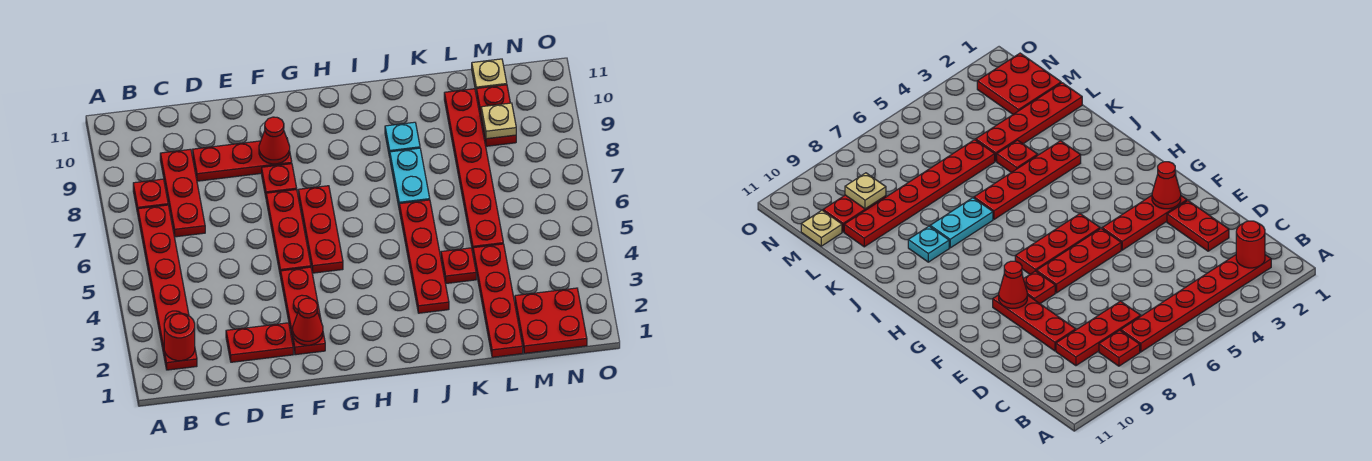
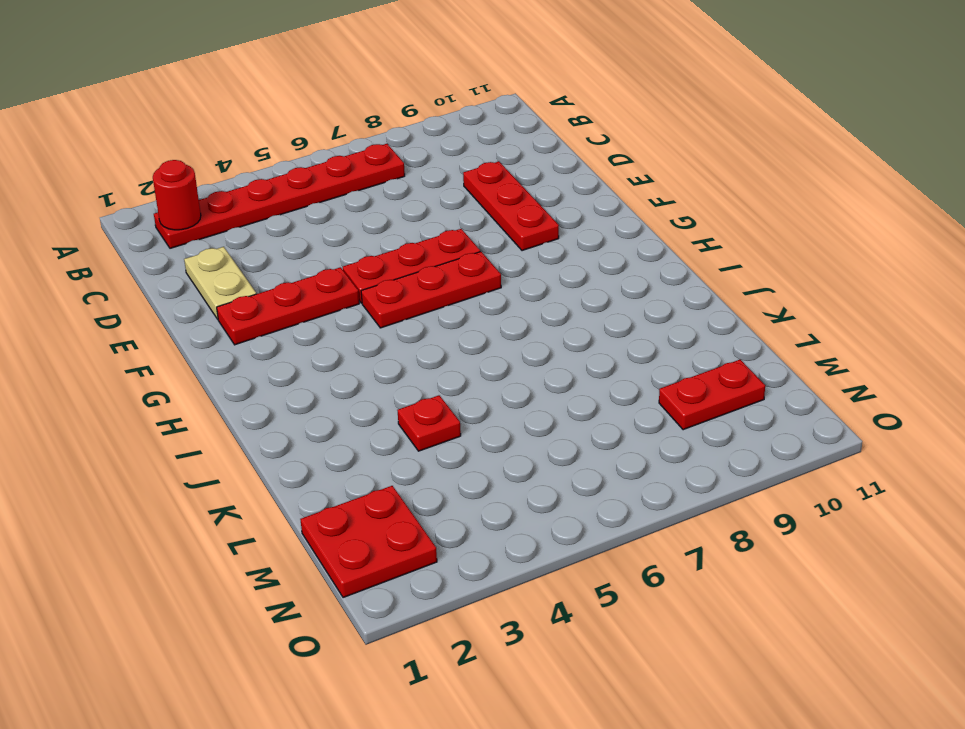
tan 1x2 plate [184,247,256,319] -> red 1x2 plate [226,323,293,362]
none -> red 1x1 plate [133,179,168,213]
none -> red 1x3 plate [160,149,205,237]
none -> red 1x1 plate [262,164,297,196]

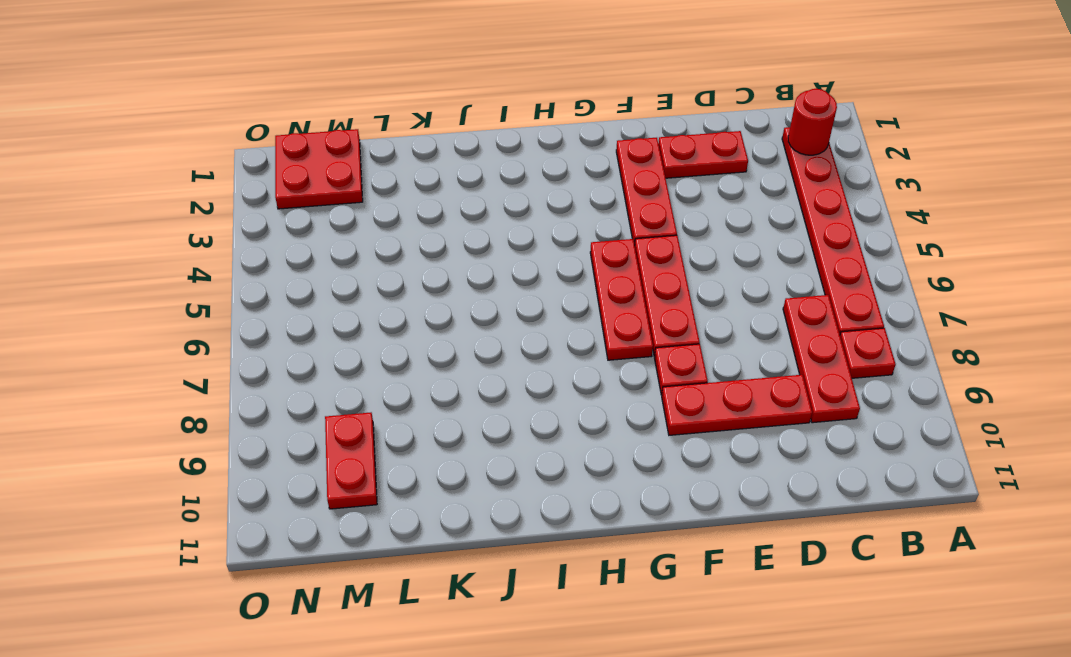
none -> red 1x4 plate [399,200,449,313]
none -> cyan 1x2 plate [390,148,430,206]
none -> cyan 1x1 plate [385,122,420,157]

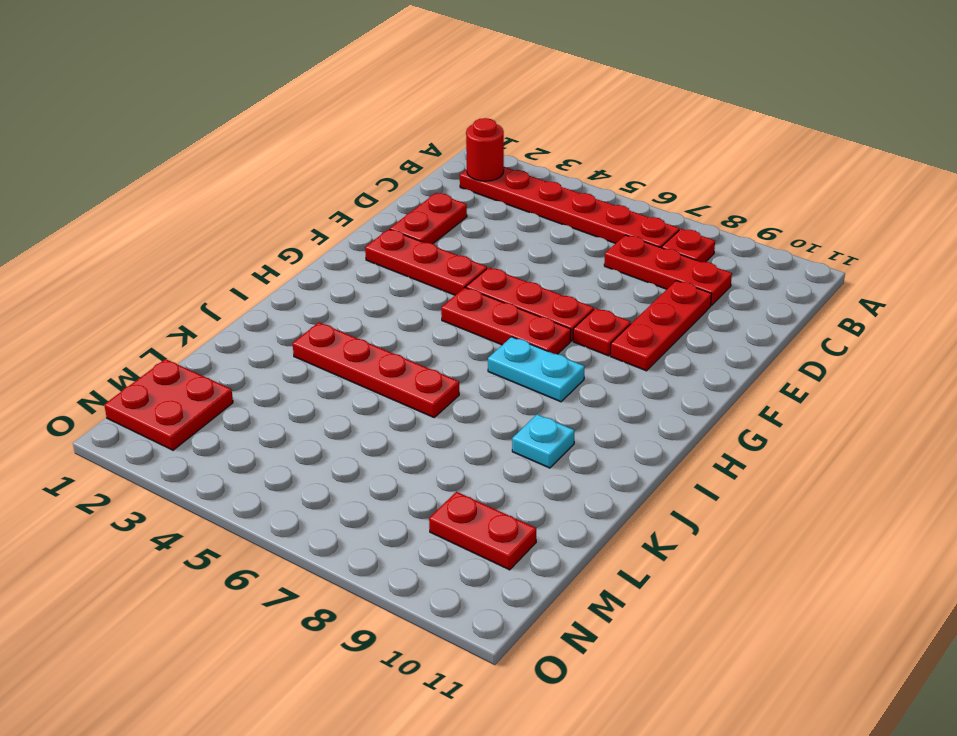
cyan 1x2 plate [488,337,585,402] -> cyan 1x2 plate moved to [390,148,430,206]
none -> red 1x1 plate [441,248,476,283]
none -> red 1x4 plate [473,244,523,357]
none -> red 1x6 plate [444,89,503,252]

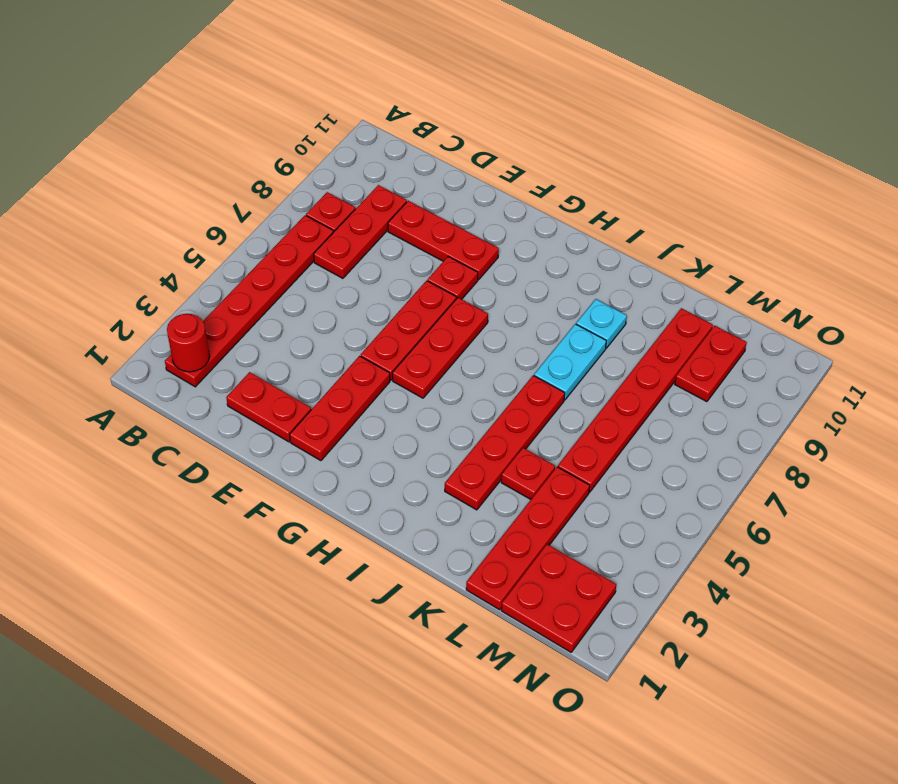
none -> tan 1x1 plate [472,59,507,94]
none -> red 1x1 cone [293,298,323,345]
none -> red 1x1 cone [259,117,290,164]

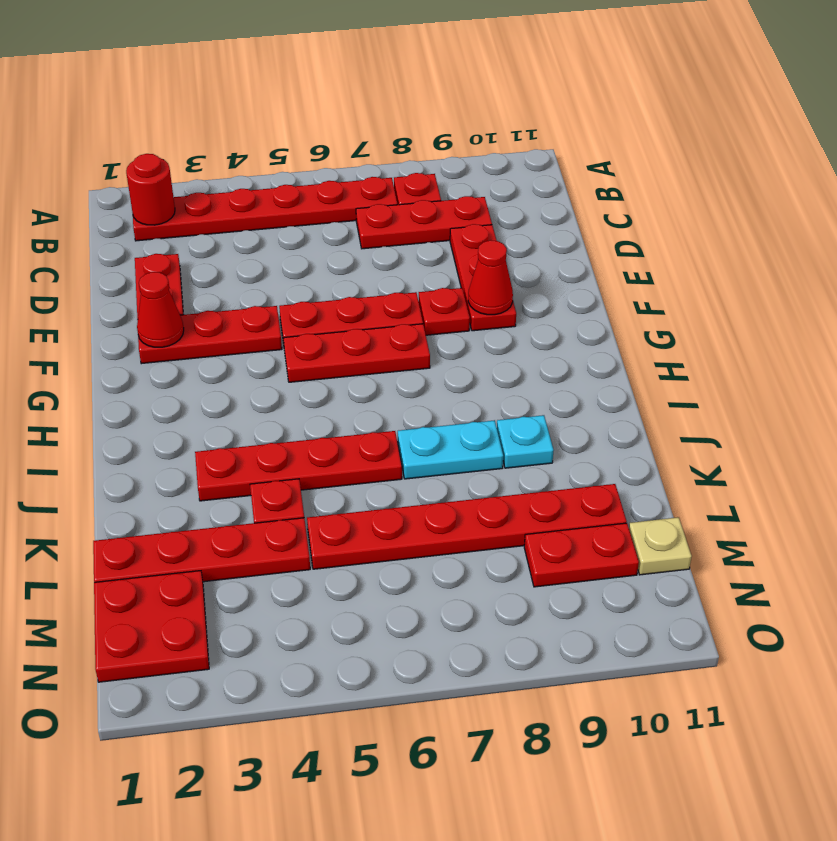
none -> tan 1x1 plate [481,103,516,139]

